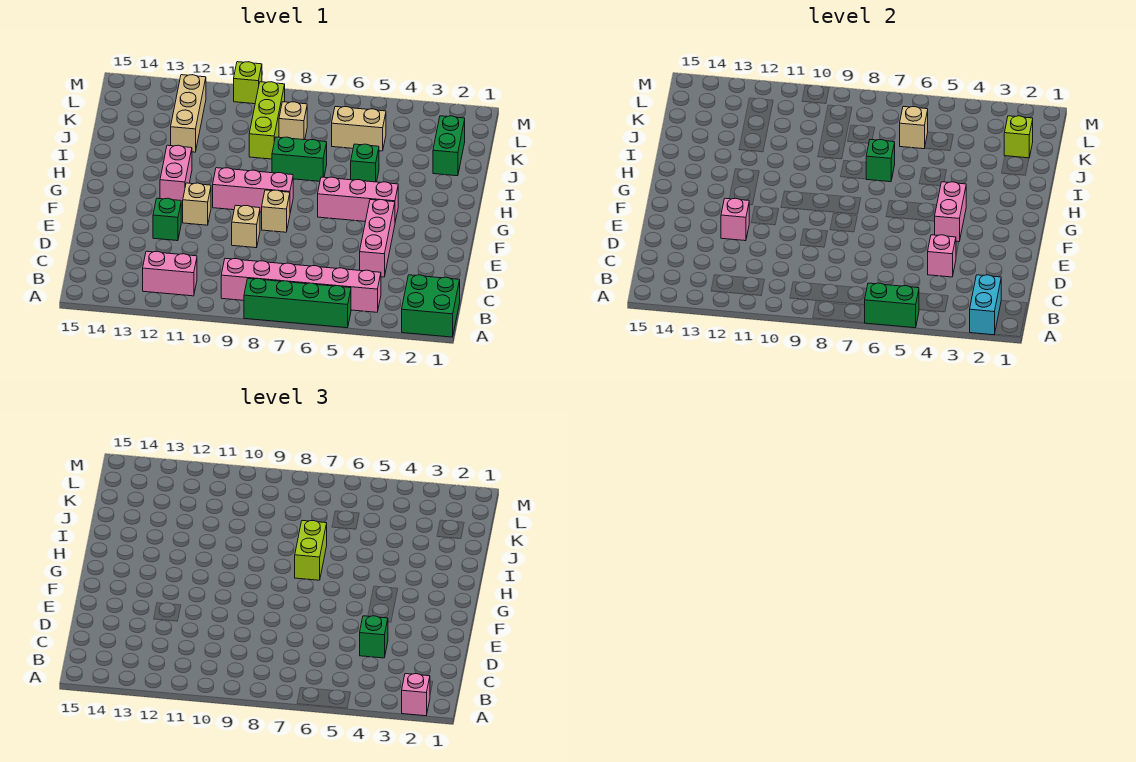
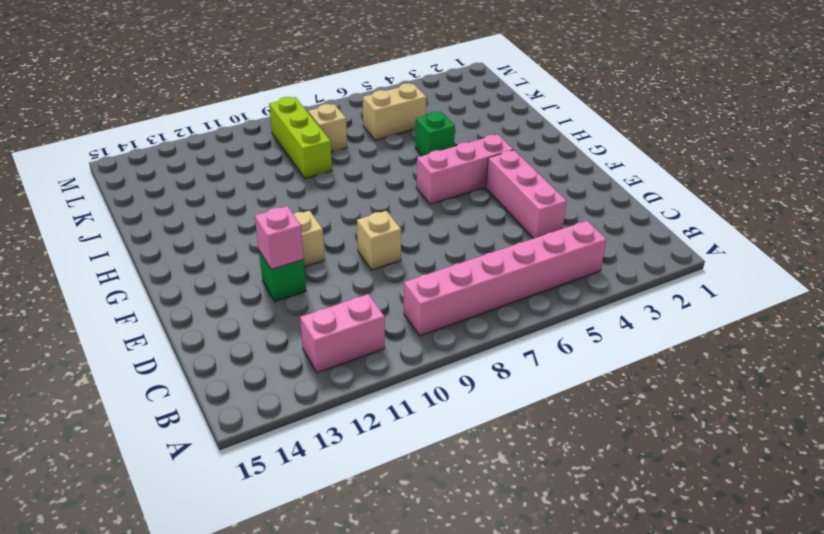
none -> green 2x2 brick [402,275,460,337]
none -> green 1x4 brick [244,279,351,328]
none -> tan 1x1 brick [262,190,290,232]
none -> pink 1x3 brick [213,168,293,212]

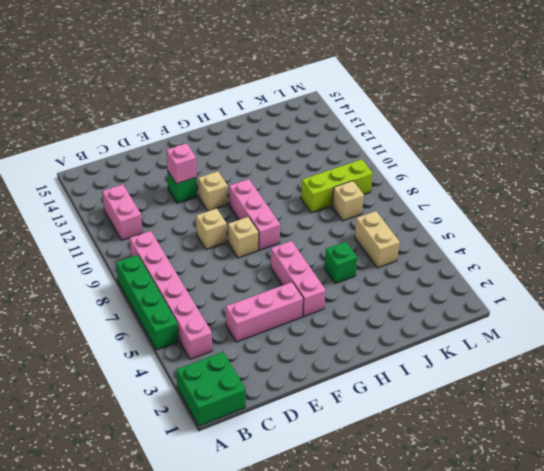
none -> pink 1x2 brick [160,145,192,205]
none -> green 1x2 brick [272,137,327,181]
none -> green 1x2 brick [433,116,465,176]
none -> tan 1x3 brick [171,75,206,152]

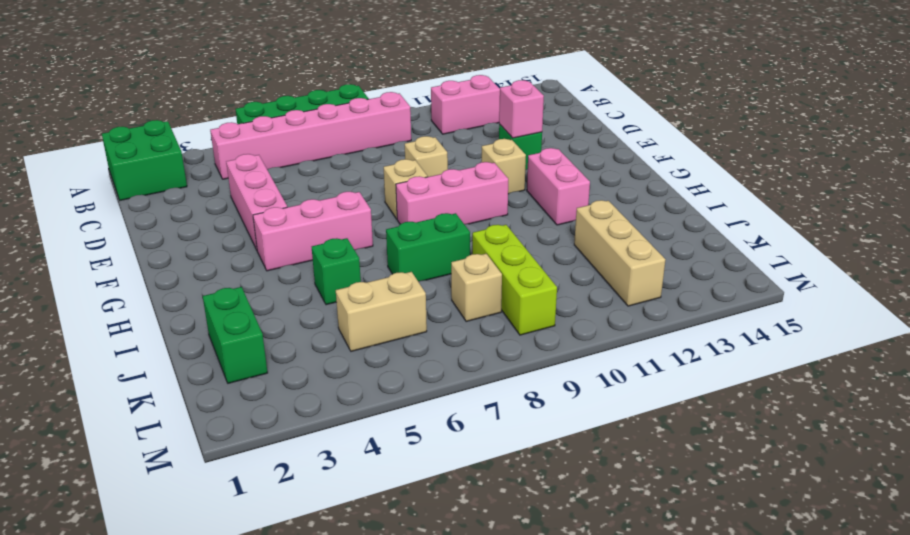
none -> lime 1x1 brick [234,62,262,104]
none -> cyan 1x2 brick [970,275,1001,335]
none -> green 1x2 brick [865,283,919,328]
none -> pink 1x1 brick [928,235,956,277]

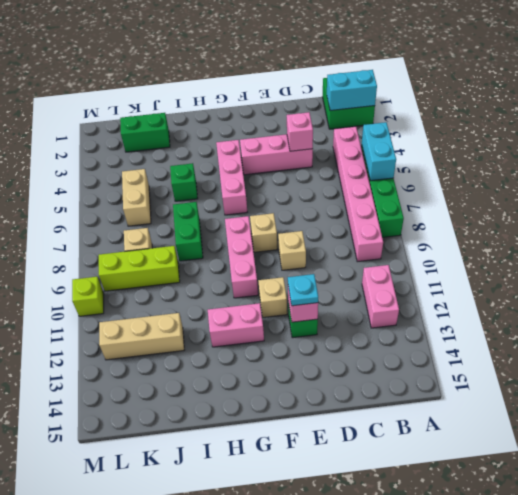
cyan 1x2 brick [362,122,396,181] -> green 1x2 brick [865,283,919,328]
cyan 1x1 plate [288,274,318,306] -> none
none -> pink 1x2 brick [935,182,966,242]
none -> green 1x1 brick [866,140,895,182]
none -> lime 1x1 brick [1004,116,1033,158]
none -> tan 1x1 brick [900,107,928,149]

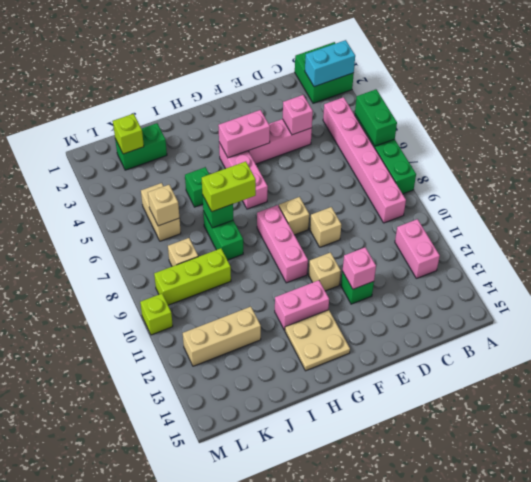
tan 2x2 plate [285,310,350,371] -> none
none -> pink 1x1 brick [402,674,430,716]
none -> green 1x1 brick [360,616,388,658]

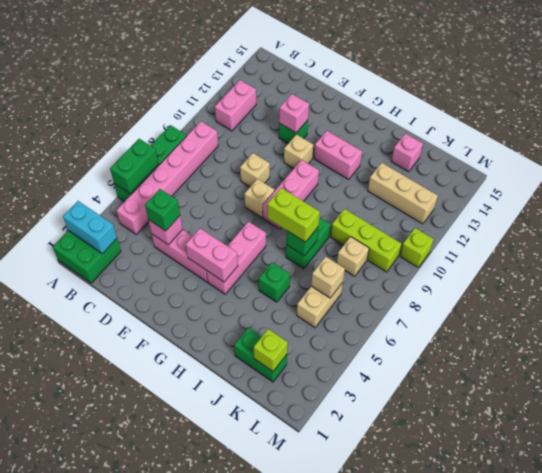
pink 1x1 brick [391,133,423,172] -> pink 1x1 brick moved to [402,674,430,716]

